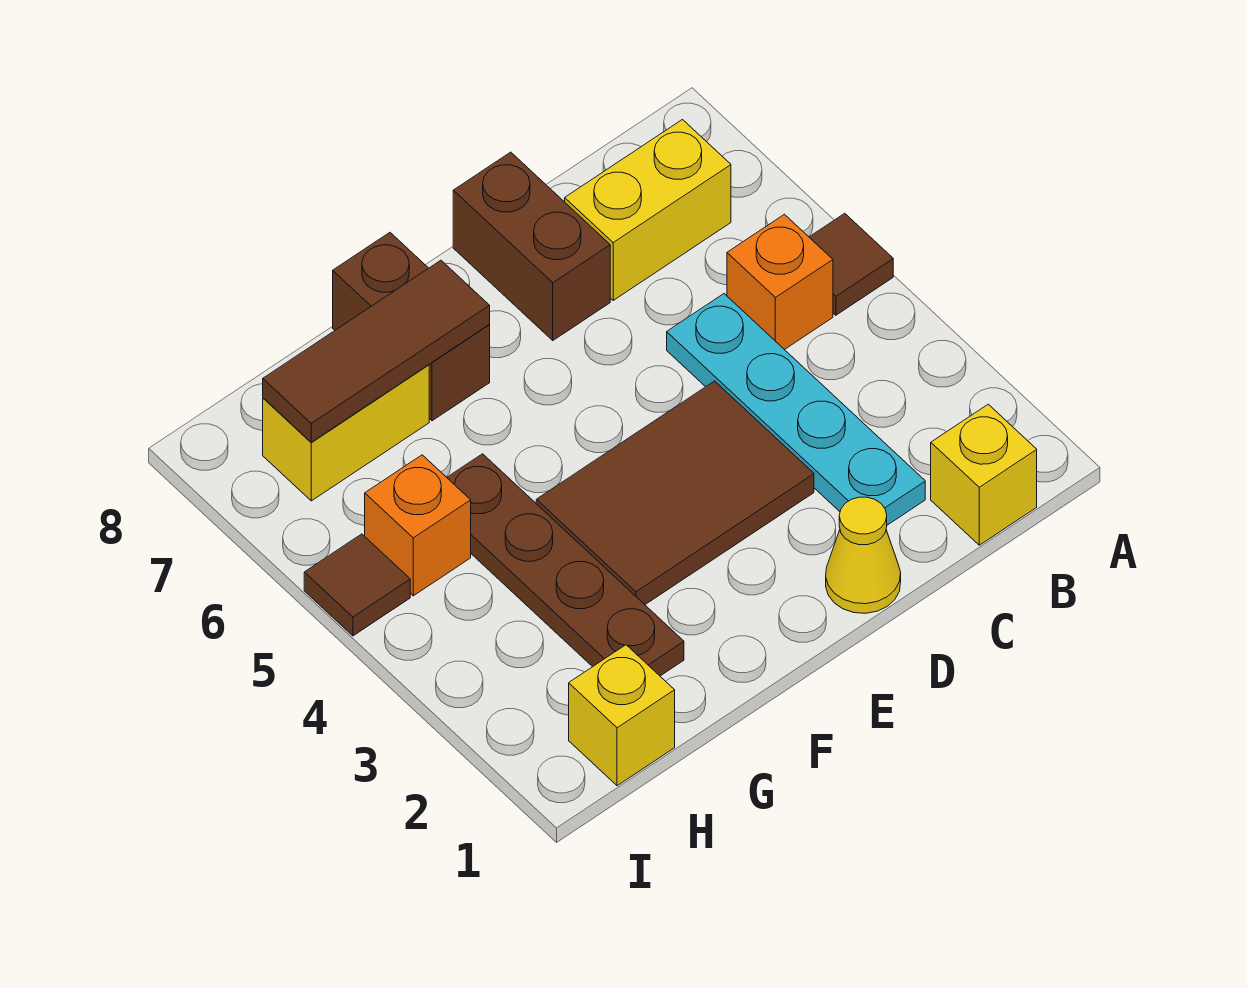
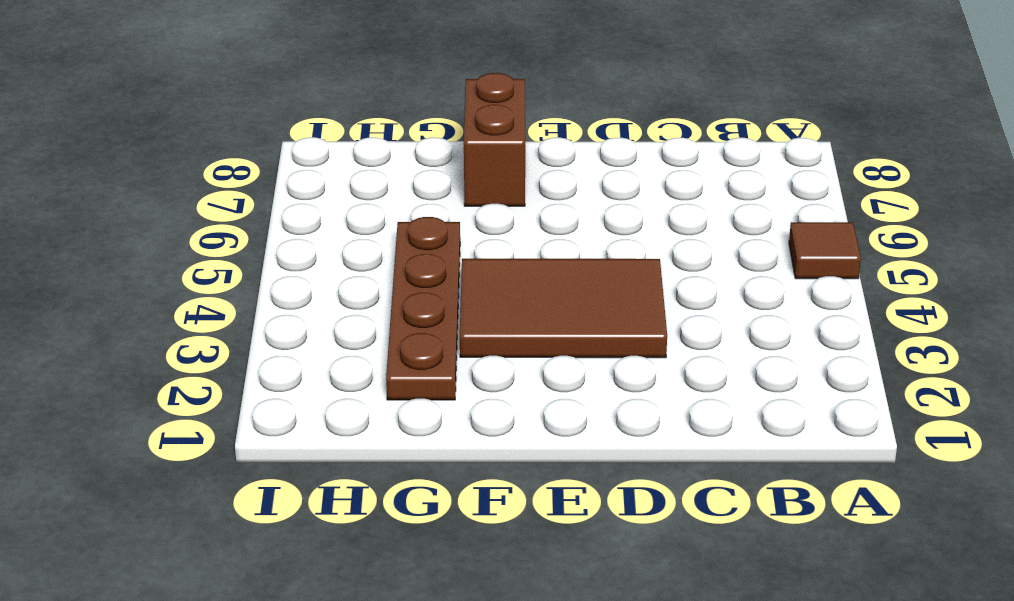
none -> yellow 1x1 brick [931,404,1037,545]
none -> orange 1x1 brick [727,214,833,350]
none -> yellow 1x2 brick [565,120,731,300]

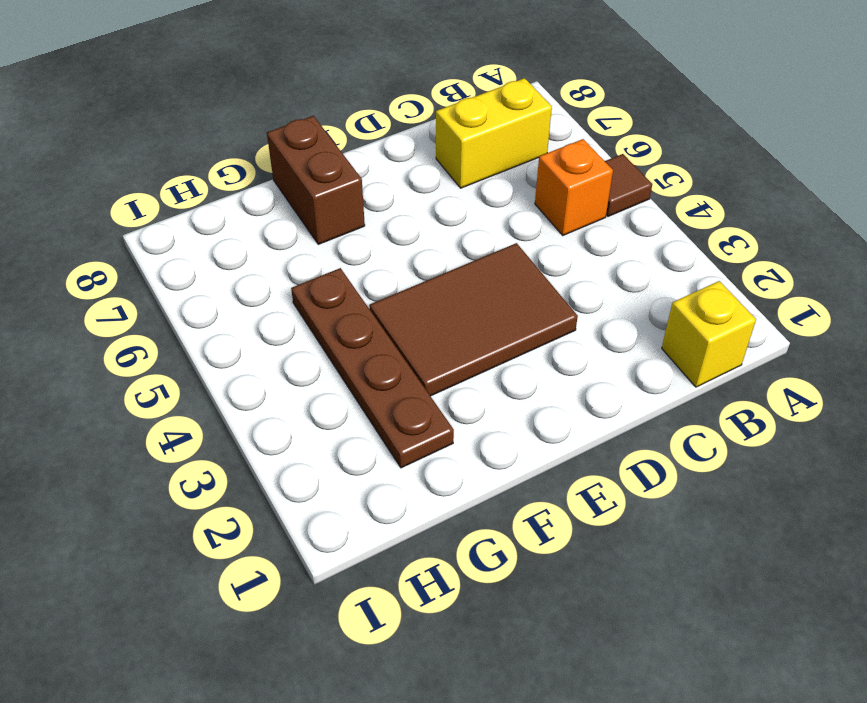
none -> cyan 1x4 plate [667,294,925,525]
none -> yellow 1x1 cone [826,497,901,613]
none -> brown 1x2 brick [453,152,610,340]

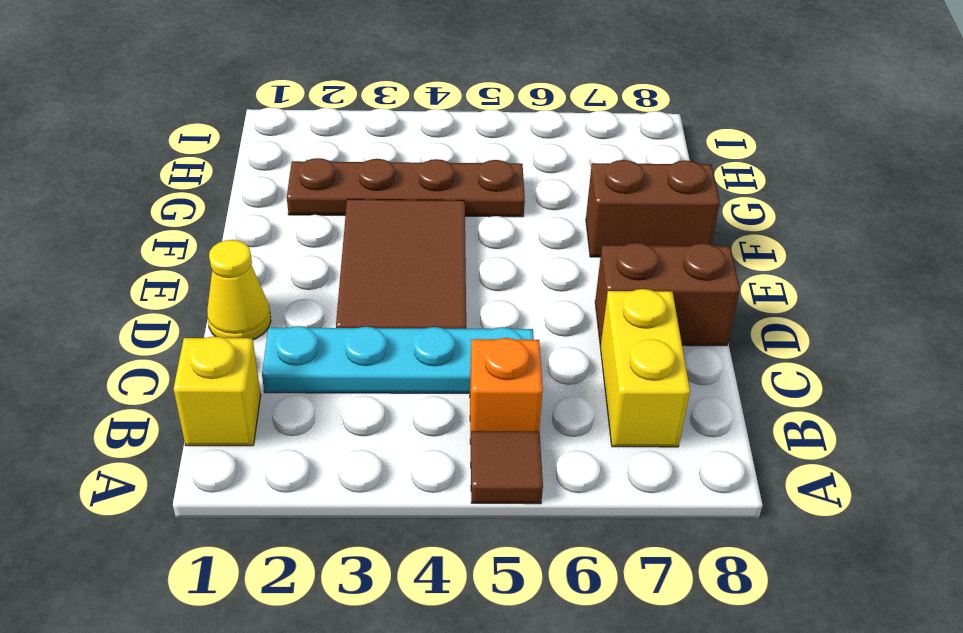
none -> yellow 1x2 brick [263,365,429,501]
none -> yellow 1x1 brick [569,645,675,786]
none -> orange 1x1 brick [365,455,471,596]

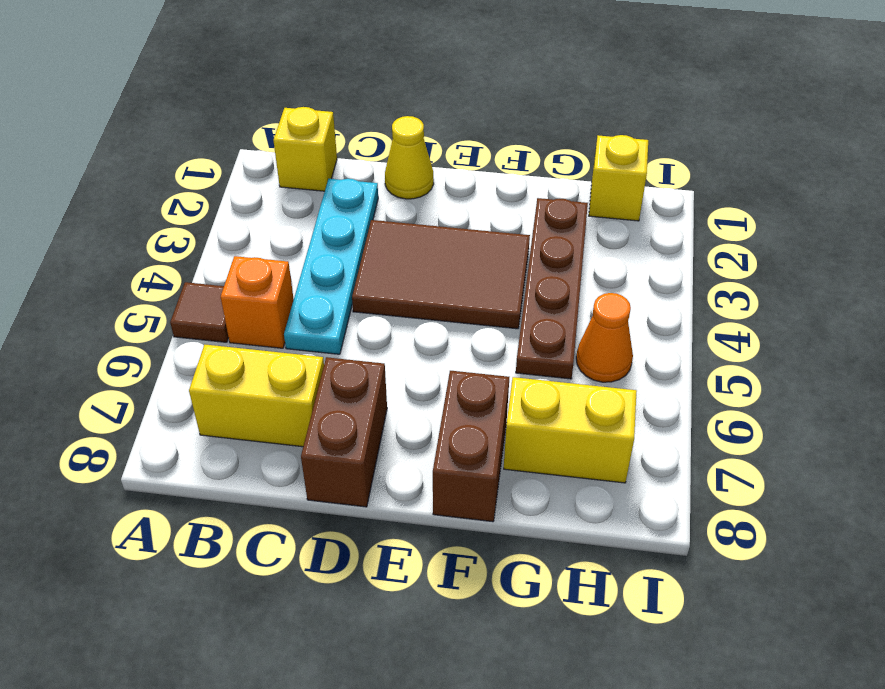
orange 1x1 cone [576,293,633,382] -> orange 1x1 brick [365,455,471,596]
none -> brown 1x1 tile [304,534,410,636]
none -> brown 1x3 tile [263,260,490,442]

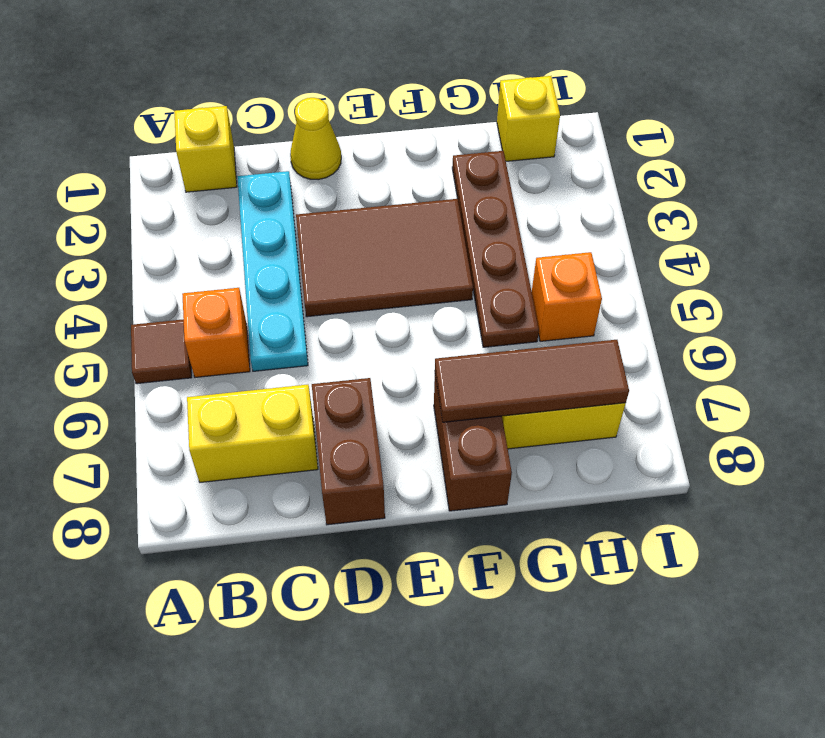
none -> brown 1x1 tile [304,534,410,636]

